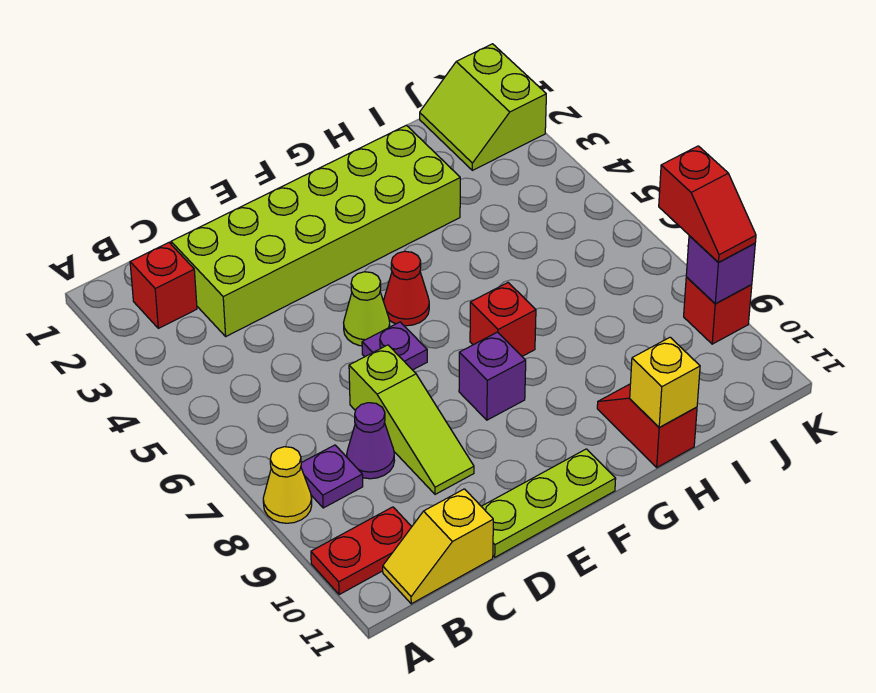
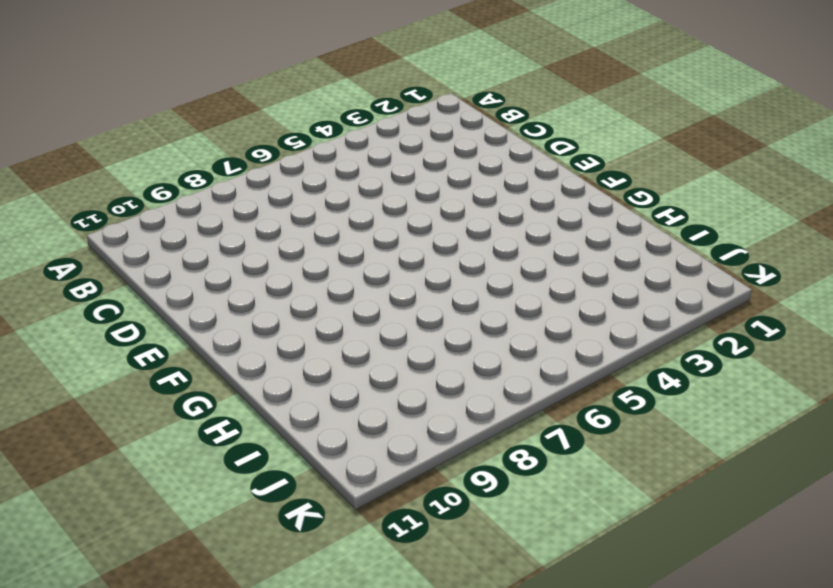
none -> yellow 1x1 cone [263,447,312,523]
none -> red 1x2 plate [311,507,412,595]
none -> red 1x1 brick [130,243,197,328]

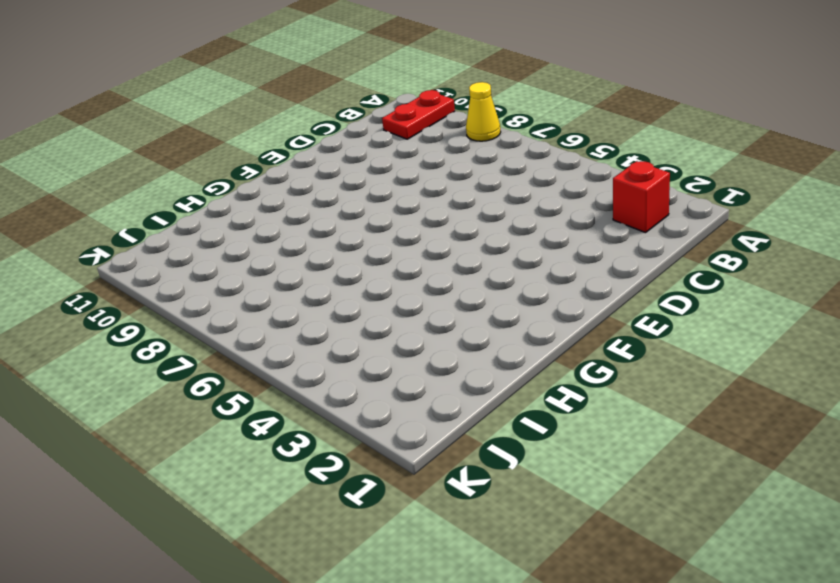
none -> purple 1x1 plate [301,445,363,508]
none -> yellow 1x2 slope [383,489,493,604]
none -> lime 2x6 brick [171,125,460,336]

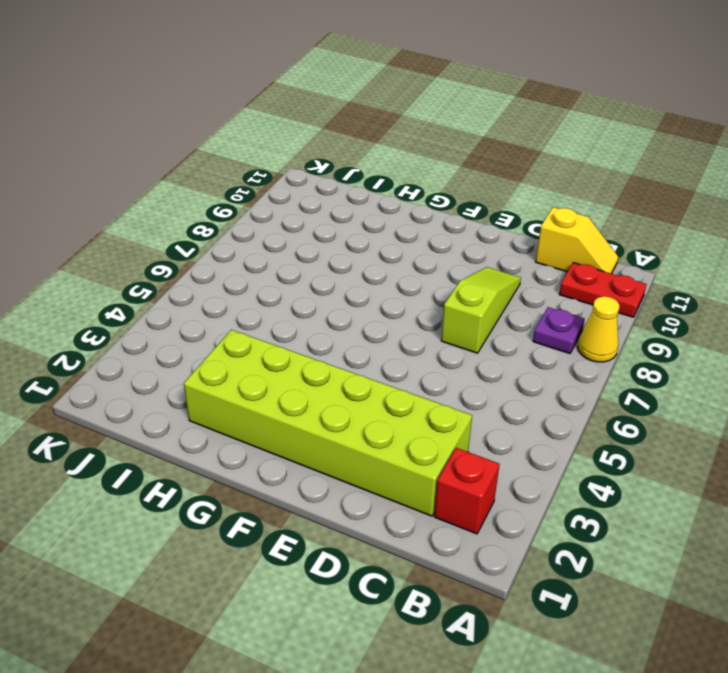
none -> purple 1x1 cone [347,403,395,479]
none -> lime 1x3 plate [481,449,616,557]
none -> lime 1x1 cone [344,272,390,346]

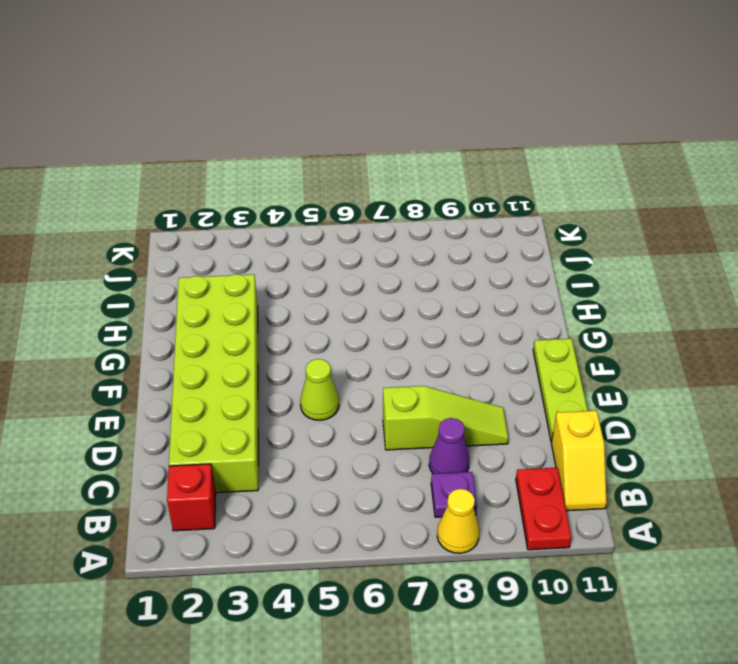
none -> purple 1x1 plate [362,322,427,370]
none -> red 1x1 cone [383,251,429,326]
none -> purple 1x1 brick [459,332,526,420]

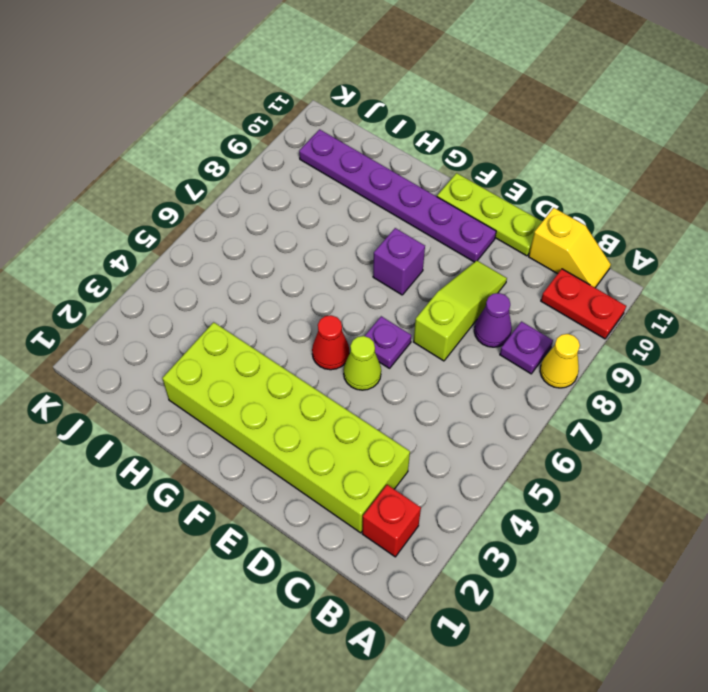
purple 1x6 plate [299,129,496,262] -> red 1x2 slope [597,384,697,467]
none -> red 1x1 brick [470,283,536,356]
none -> lime 2x2 slope [420,44,546,170]
none -> red 1x1 brick [684,277,752,344]

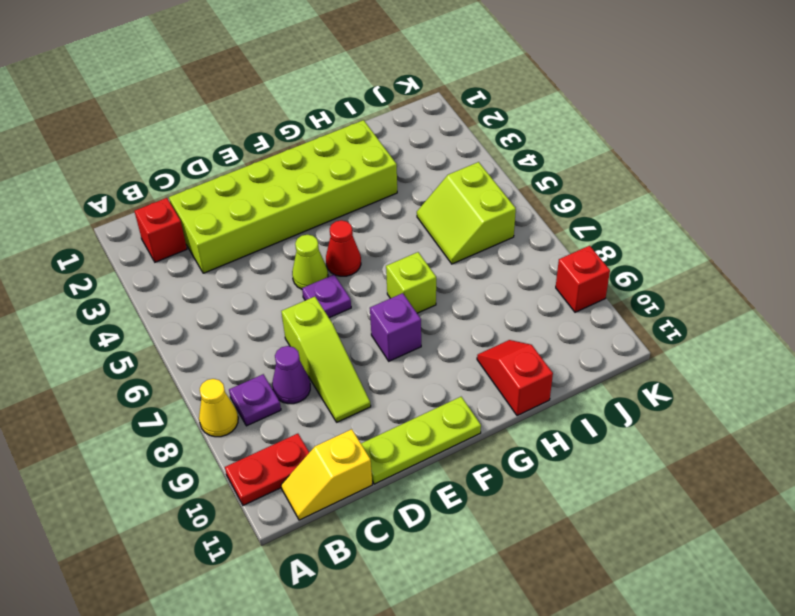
lime 1x1 brick [386,252,436,313] -> red 1x1 brick [470,283,536,356]
lime 2x2 slope [417,162,516,264] -> lime 2x2 slope moved to [420,44,546,170]
none -> yellow 1x1 brick [630,337,700,427]
none -> purple 1x1 brick [686,236,755,304]
none -> red 1x2 slope [659,146,756,263]

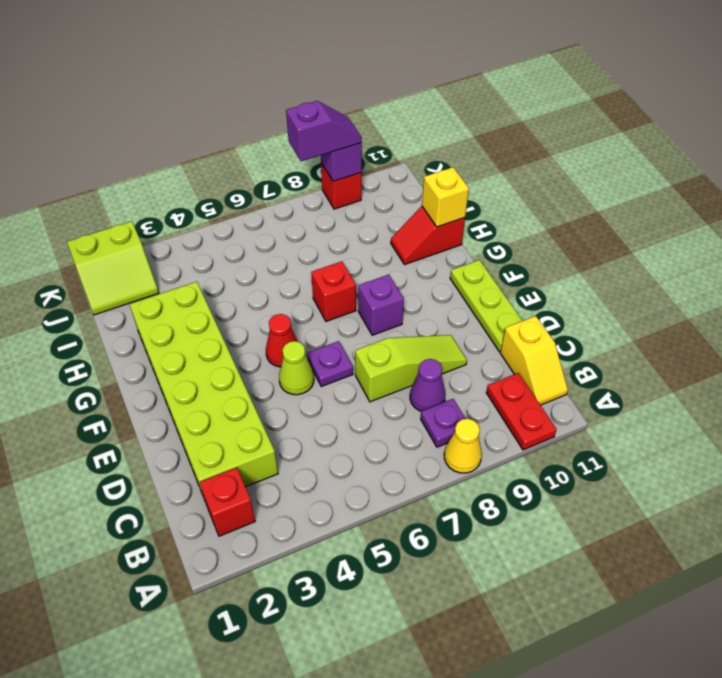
purple 1x2 slope [286,101,362,161] -> red 1x2 slope [659,146,756,263]

